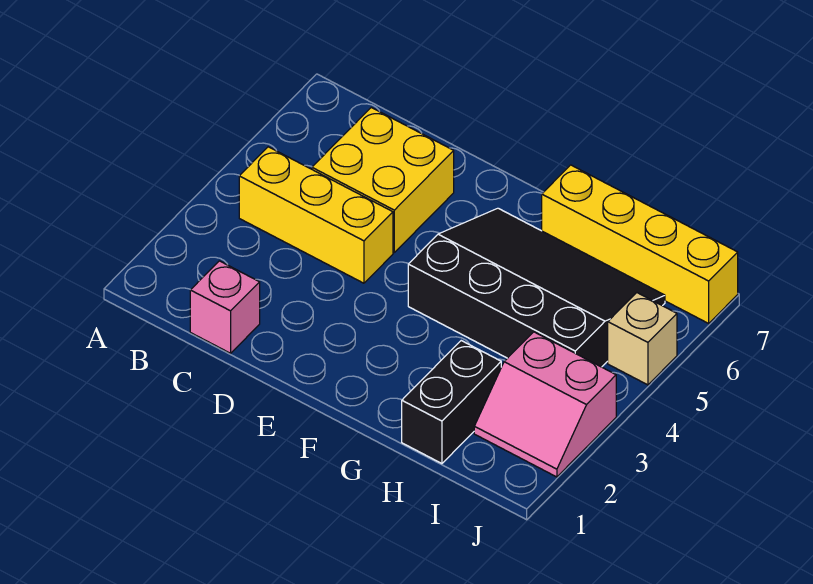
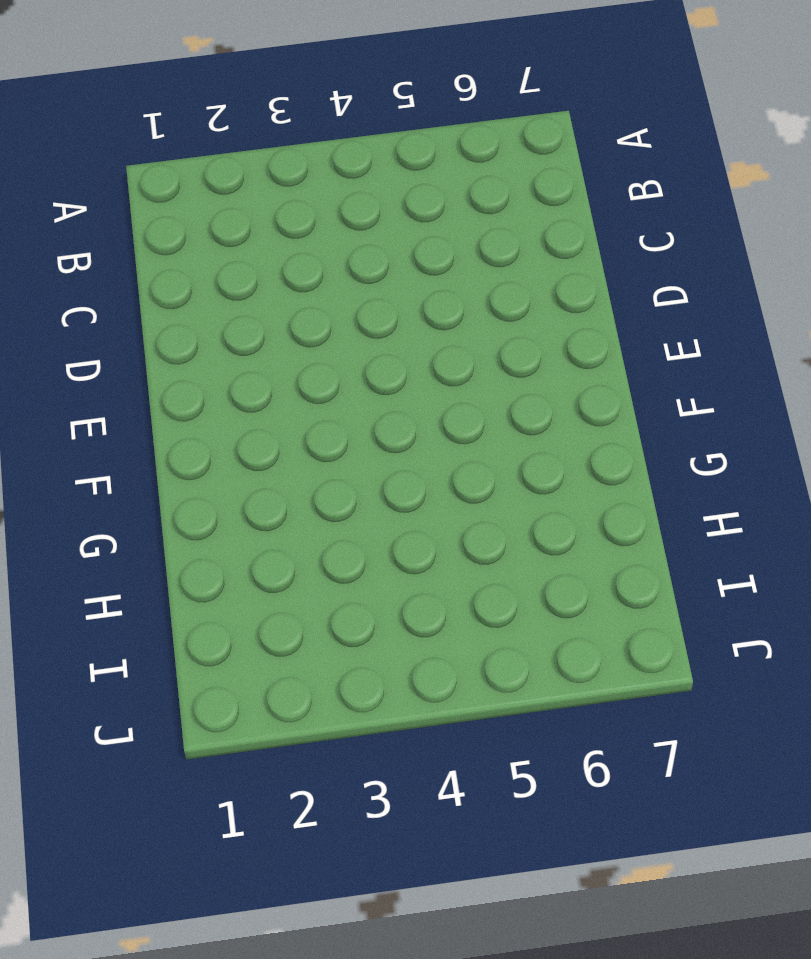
none -> yellow 1x3 brick [239,147,393,283]
none -> pink 1x1 brick [190,261,260,353]

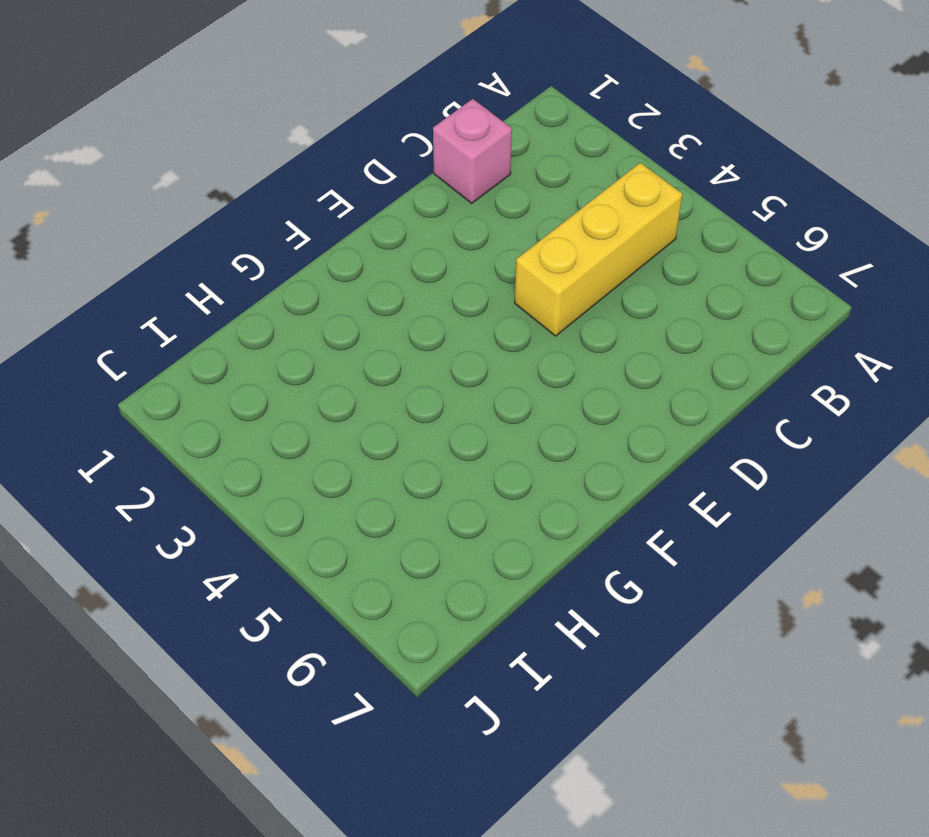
none -> yellow 2x2 brick [312,108,454,252]
none -> black 3x4 slope [408,208,665,367]

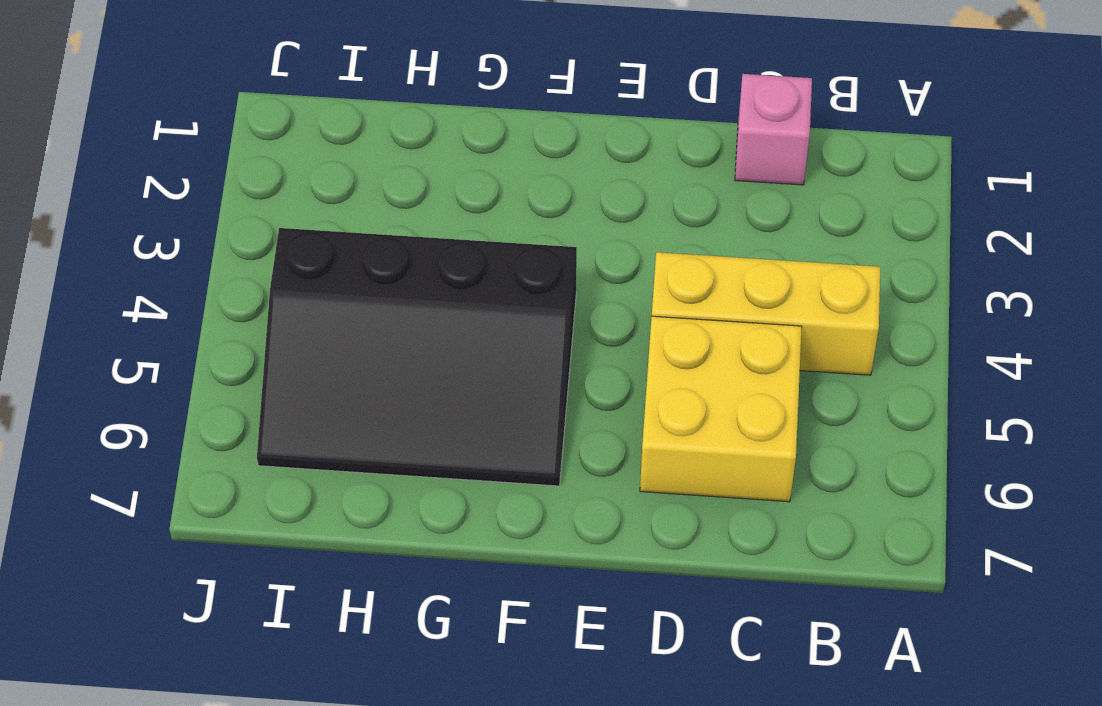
none -> yellow 1x4 brick [542,165,738,323]
none -> black 1x2 brick [402,341,501,464]

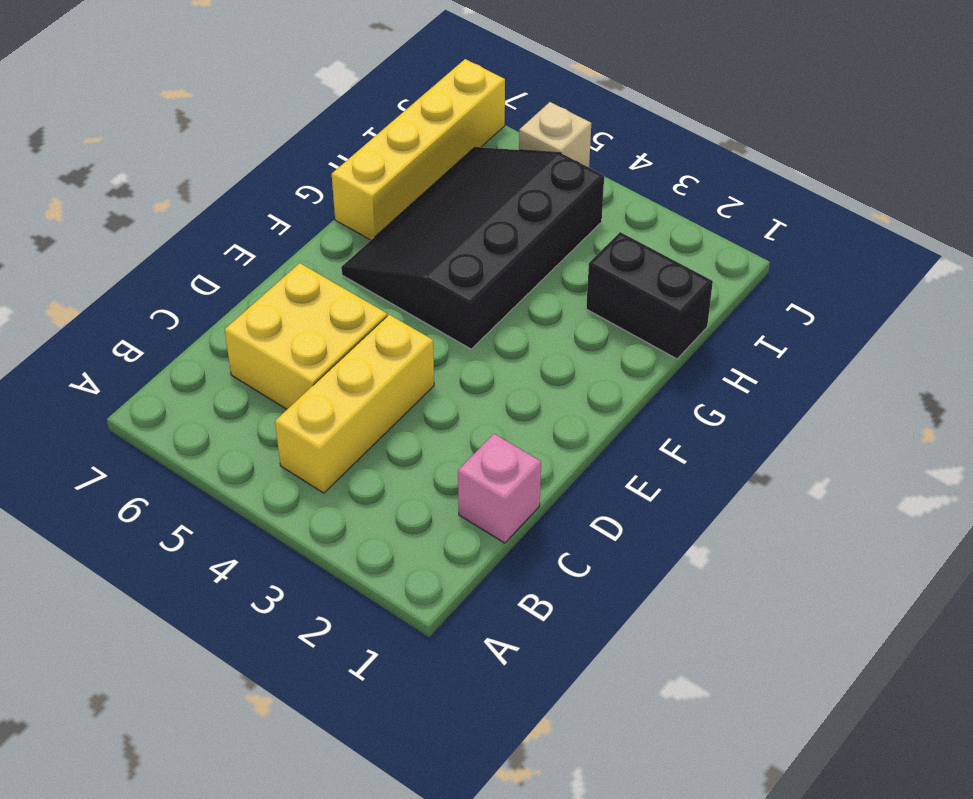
none -> pink 2x2 slope [474,332,616,477]

